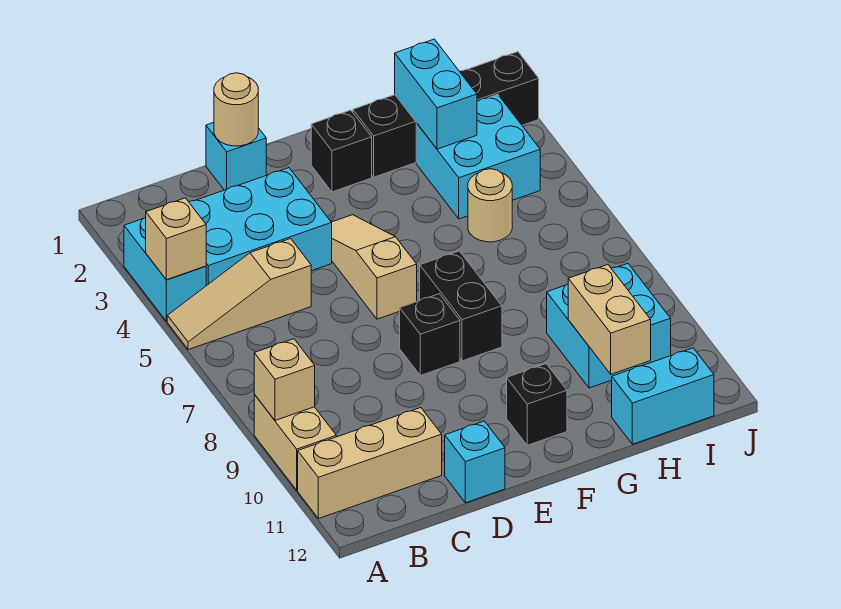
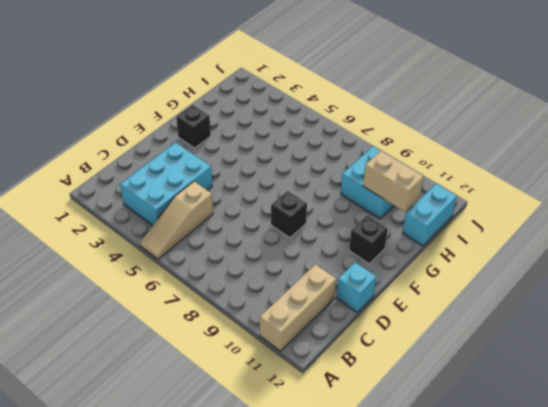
none -> cyan 1x2 brick [124,217,206,321]
none -> tan 1x2 brick [254,395,336,490]
none -> cyan 1x1 brick [206,122,266,190]

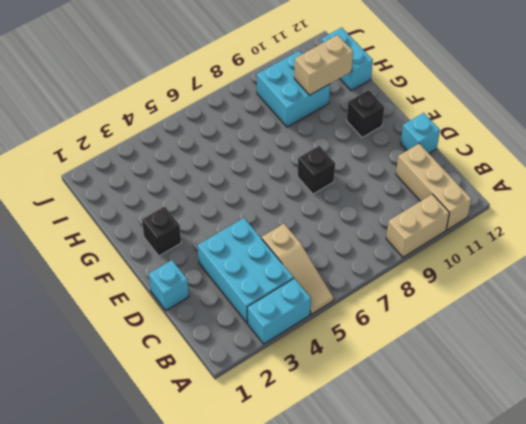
none -> tan 1x3 slope [331,215,417,319]
none -> black 1x2 brick [420,251,502,361]
none -> black 1x4 brick [353,52,539,177]

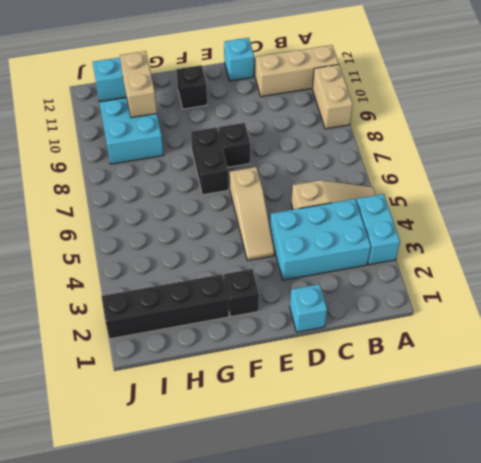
none -> cyan 2x2 brick [416,94,540,219]
none -> tan 1x1 round brick [468,169,512,242]
none -> tan 1x1 brick [146,198,206,280]

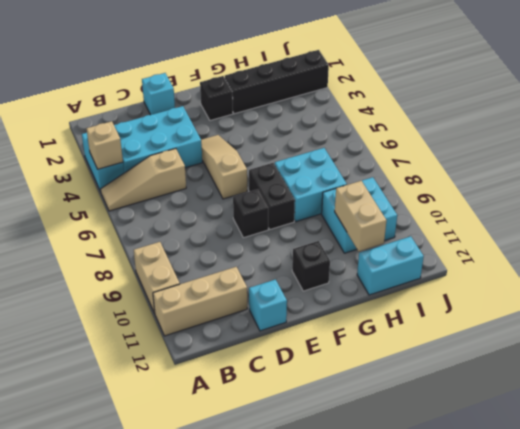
cyan 2x2 brick [275,148,347,222] -> cyan 2x2 brick moved to [416,94,540,219]
none -> tan 1x1 round brick [468,169,512,242]
none -> tan 1x1 brick [254,339,315,421]
none -> tan 1x1 round brick [214,73,258,146]

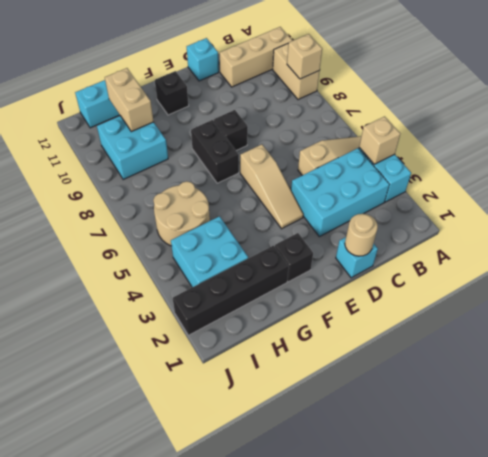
tan 2x2 round brick [153,181,210,246] -> tan 1x1 round brick [468,169,512,242]
none -> cyan 1x2 brick [395,39,477,149]

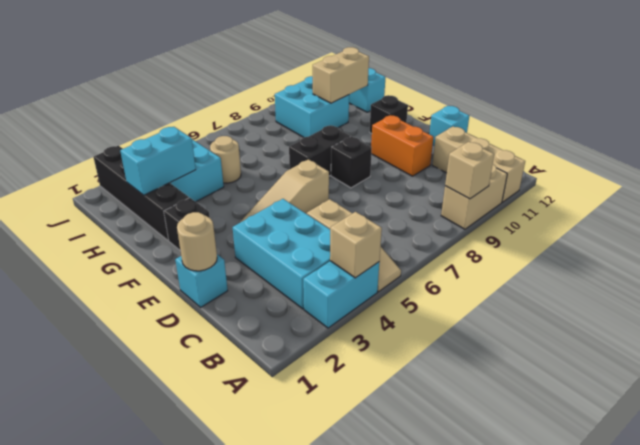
orange 1x2 brick [371,115,433,176] -> none

